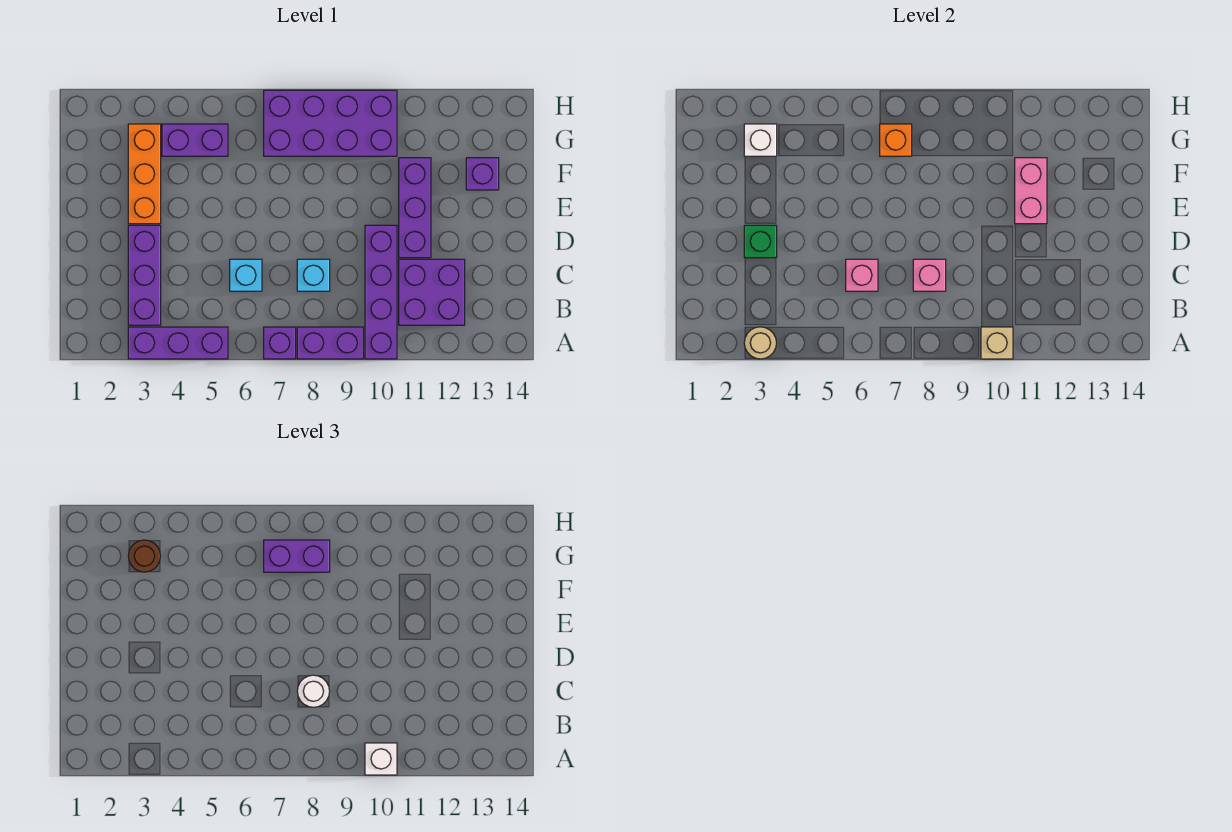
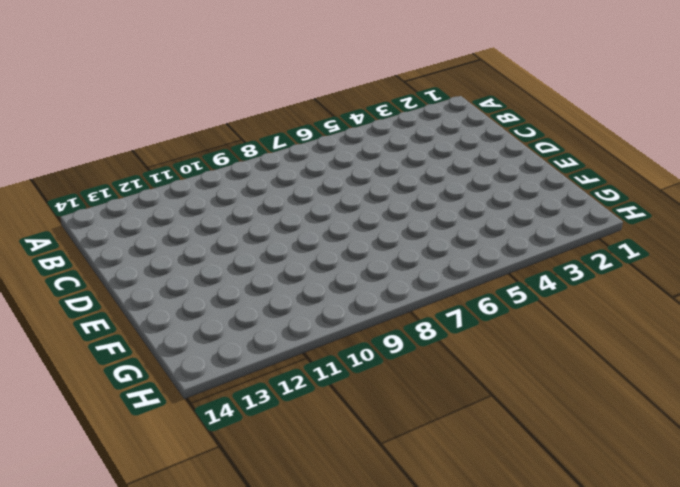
none -> purple 1x3 brick [128,327,228,359]
none -> purple 1x1 brick [264,327,296,359]
none -> purple 1x2 brick [297,327,363,359]

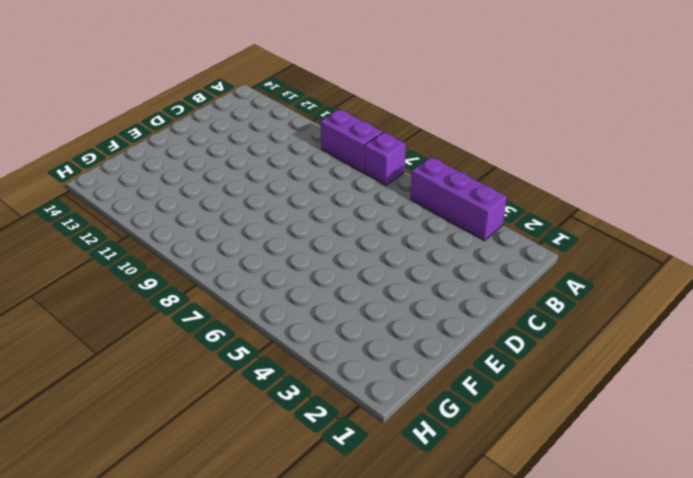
none -> purple 1x4 brick [365,225,397,359]
none -> purple 1x3 brick [128,225,161,325]
none -> purple 2x2 brick [399,259,465,325]

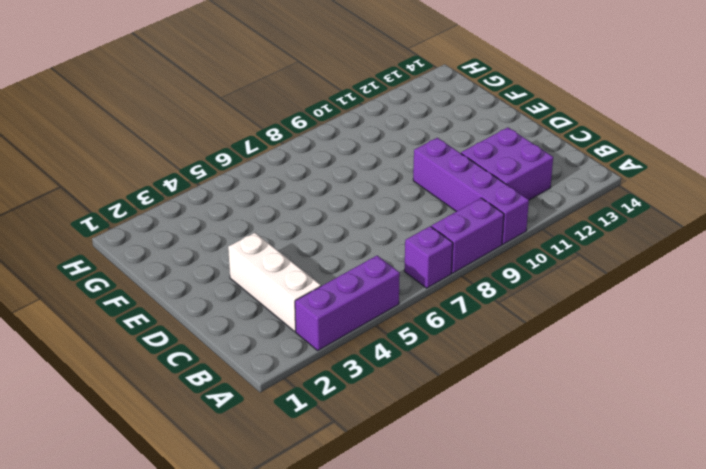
white 1x3 brick [228,233,321,331] -> purple 1x3 brick [128,225,161,325]
none -> cyan 1x1 brick [230,259,262,291]
none -> cyan 1x1 brick [297,259,330,291]
none -> purple 1x3 brick [399,158,431,258]

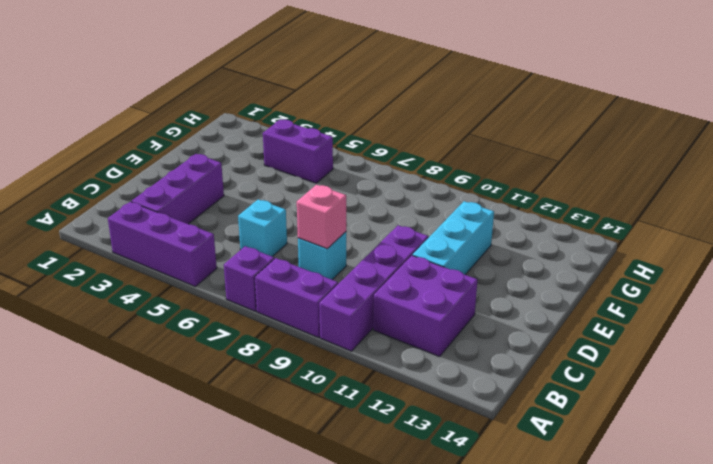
cyan 1x3 brick [413,201,494,275] -> purple 1x3 brick [399,158,431,258]
none -> orange 1x3 brick [128,124,161,224]
none -> purple 1x1 brick [466,158,499,190]
none -> purple 2x4 brick [264,90,397,156]

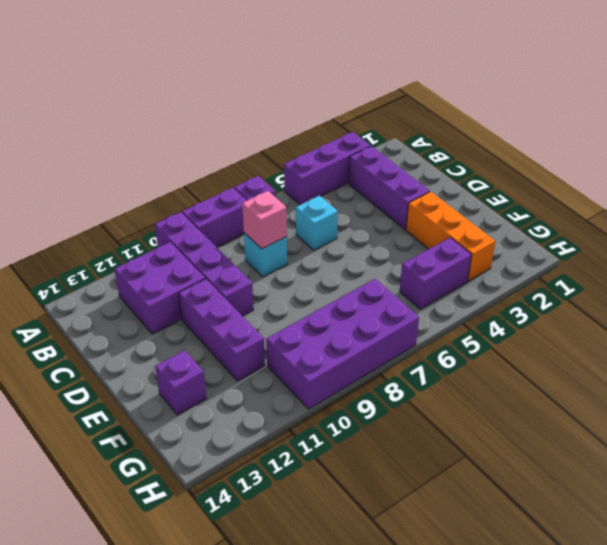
none -> tan 1x1 round brick [744,327,776,359]
none -> tan 1x1 brick [981,327,1013,359]
none -> pink 1x1 brick [846,259,878,291]

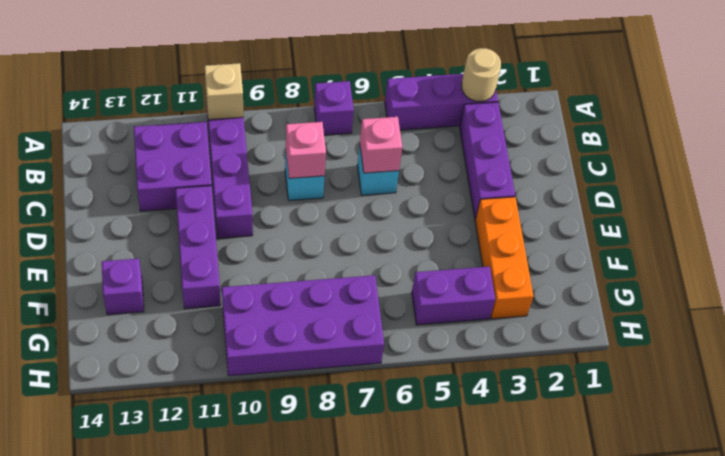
none -> purple 1x2 brick [297,327,363,359]
none -> green 1x1 brick [744,225,777,258]
none -> pink 1x2 brick [1015,158,1047,224]

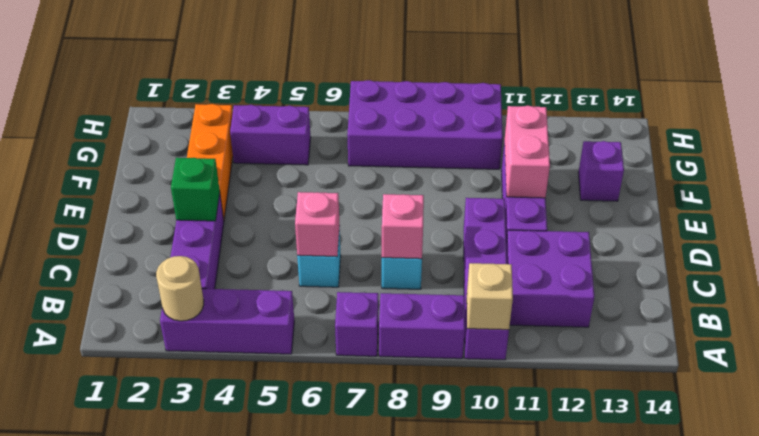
none -> white 1x1 brick [744,124,777,156]
none -> orange 1x1 brick [880,124,912,156]
none -> white 1x1 brick [365,743,397,775]

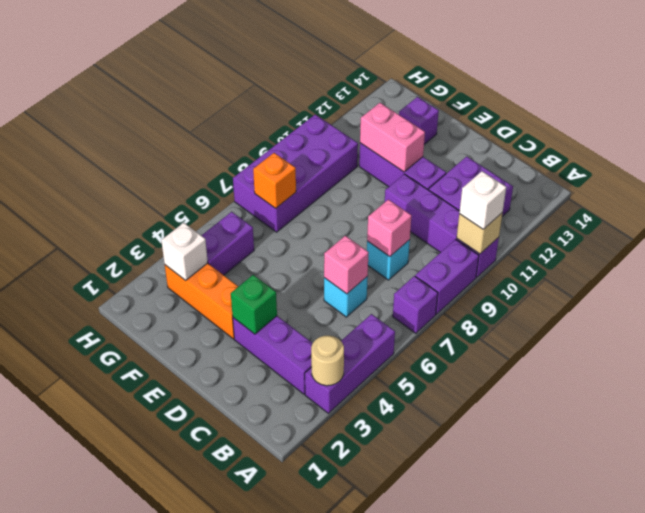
none -> white 1x1 round brick [297,675,330,707]
none -> brown 1x1 round brick [128,540,160,572]
none -> purple 1x2 brick [264,540,330,572]

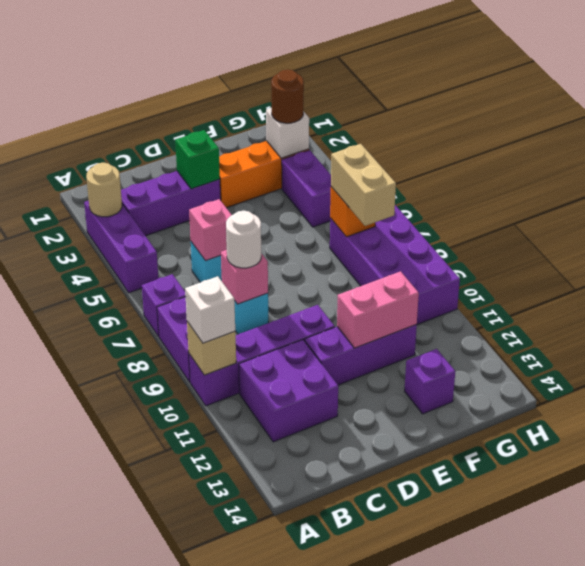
tan 1x2 brick [331,144,396,226] -> purple 1x2 brick [264,540,330,572]

